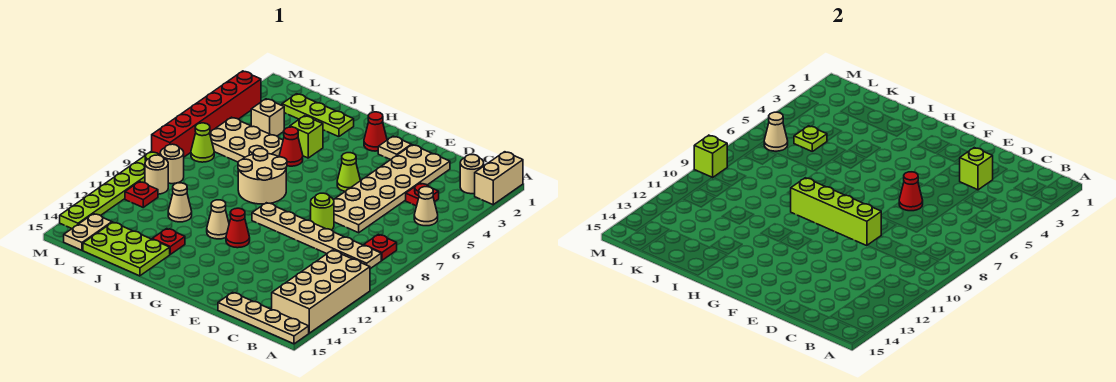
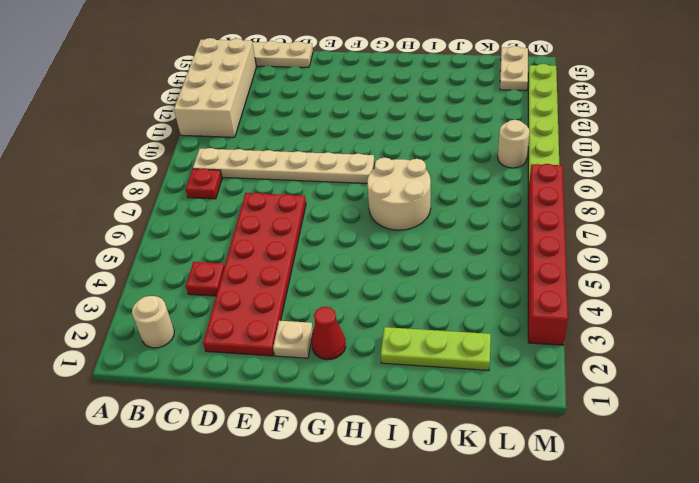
red 2x6 plate [203,193,306,356] -> tan 2x6 plate [334,145,450,233]
none -> tan 1x2 brick [475,152,523,205]
none -> tan 1x1 cone [414,187,438,226]
none -> lime 1x1 round brick [311,193,334,230]
none -> lime 1x1 cone [337,153,360,191]

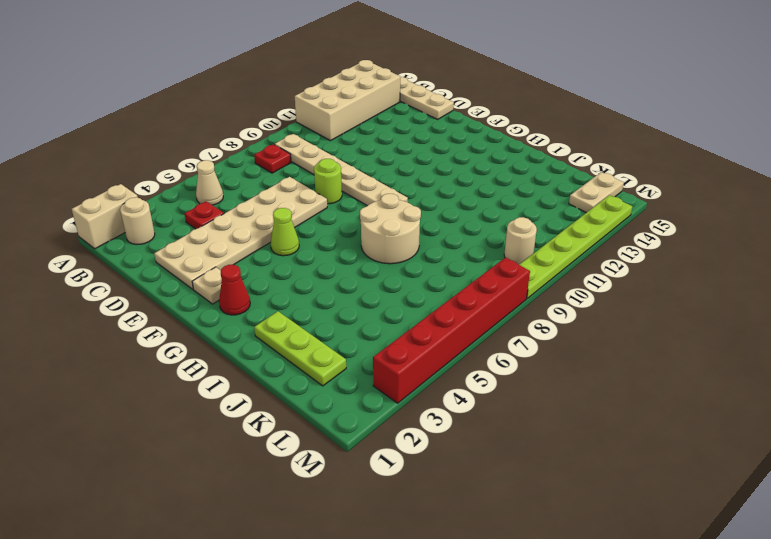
none -> red 1x1 cone [226,208,250,248]
none -> tan 1x1 cone [207,200,229,239]
none -> lime 1x1 brick [290,116,323,158]
none -> red 1x1 cone [279,127,303,166]

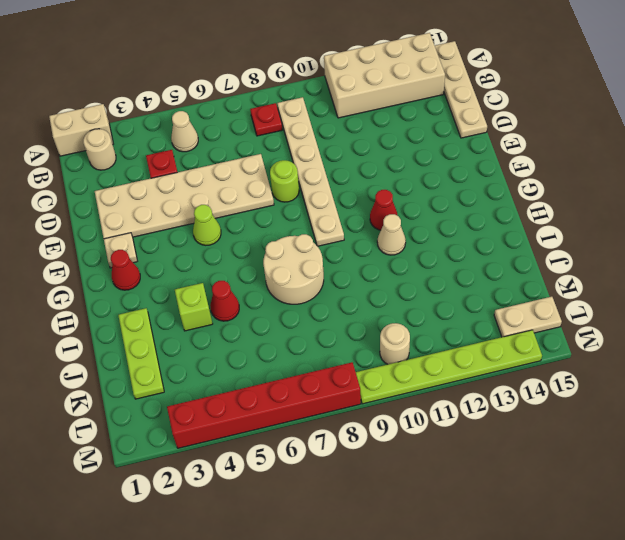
none -> red 1x1 plate [152,229,185,254]
none -> lime 2x3 plate [83,222,170,276]
none -> tan 2x3 plate [210,117,283,162]
none -> tan 1x1 cone [168,183,192,222]

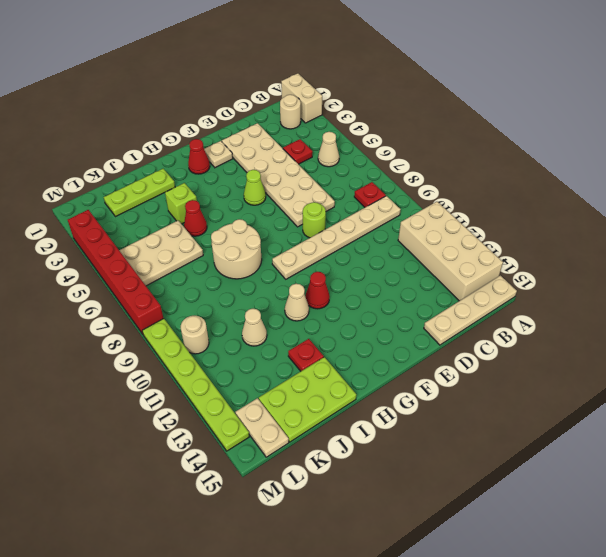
none -> tan 1x1 brick [251,99,284,136]
none -> lime 1x1 cone [191,123,214,162]
none -> tan 1x1 round brick [160,144,184,184]
none -> red 1x1 plate [125,182,158,207]

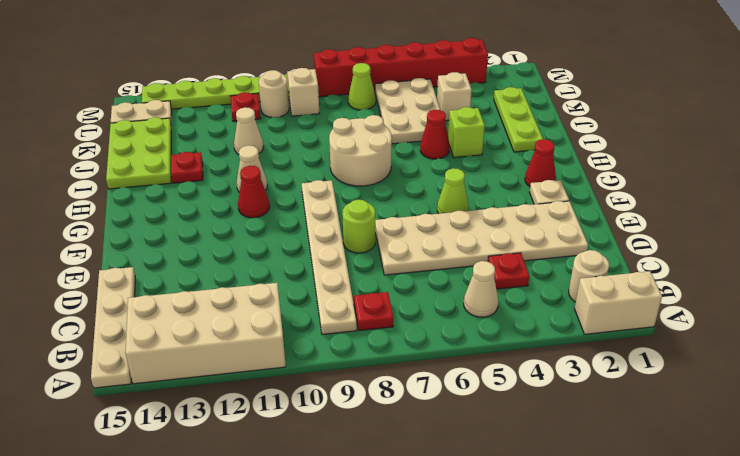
tan 1x1 brick [287,68,319,116] -> tan 1x1 round brick [160,144,184,184]
none -> lime 1x1 brick [959,148,993,190]
none -> red 1x1 cone [899,172,923,211]
none -> lime 1x4 brick [791,178,882,246]
none -> lime 1x1 plate [794,126,827,151]

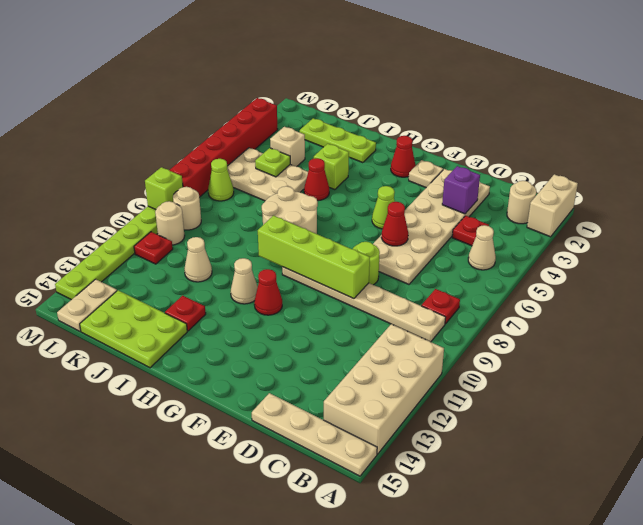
purple 1x1 brick [442,166,480,214] -> lime 1x1 brick [959,148,993,190]
none -> tan 1x1 cone [764,112,788,151]

